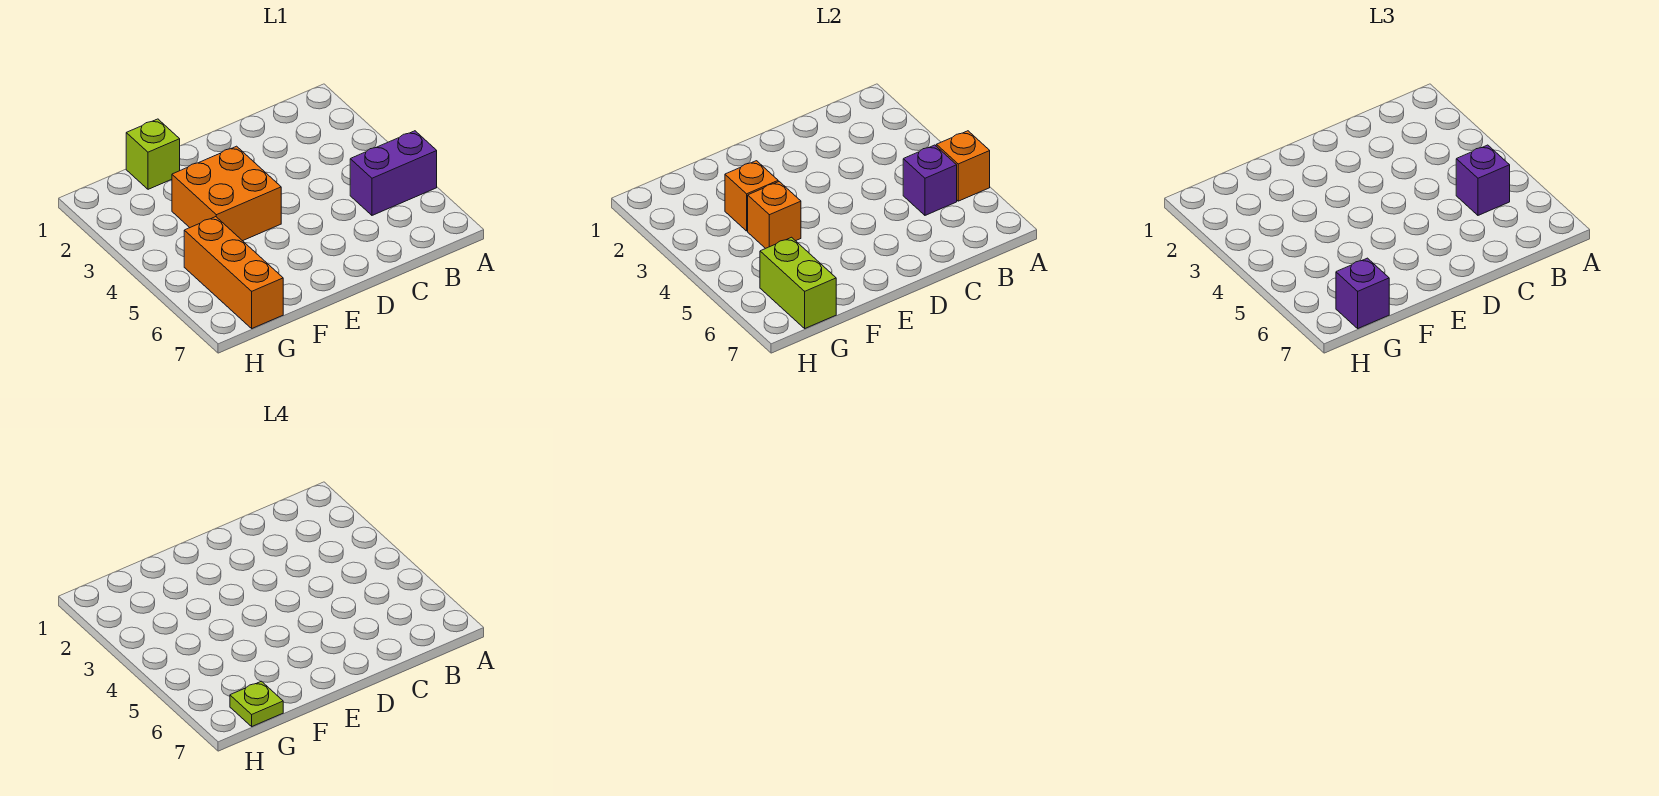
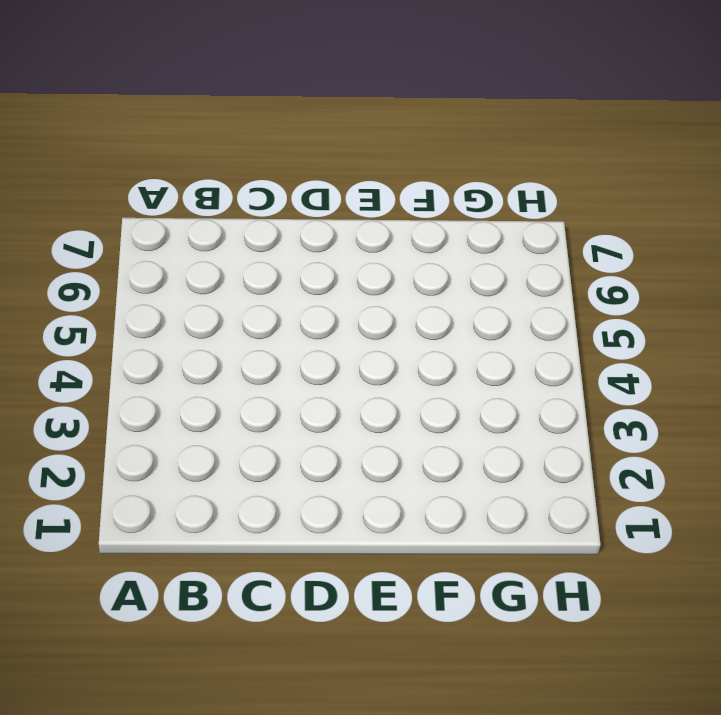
none -> purple 1x2 brick [350,131,437,215]
none -> orange 2x2 brick [172,146,281,241]
none -> lime 1x1 brick [126,119,180,189]

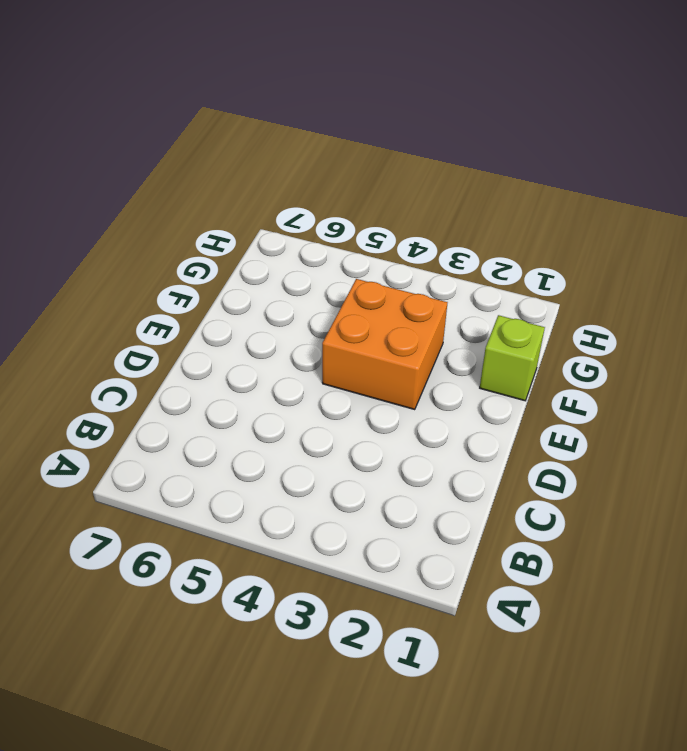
none -> purple 1x2 brick [350,131,437,215]
none -> orange 1x3 brick [184,217,283,328]
none -> orange 1x1 brick [936,131,990,201]

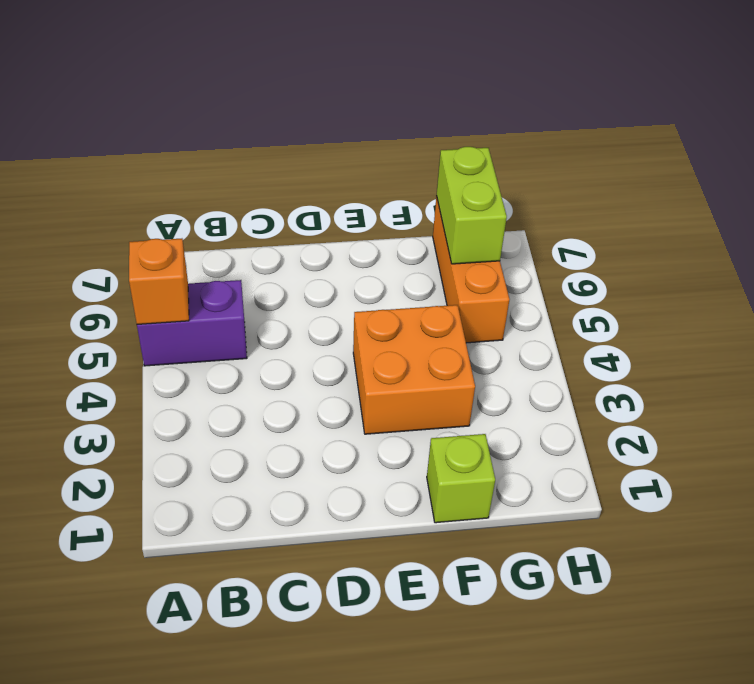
none -> purple 1x1 brick [903,145,957,215]
none -> orange 1x1 brick [725,161,778,231]
none -> orange 1x1 brick [748,182,801,249]

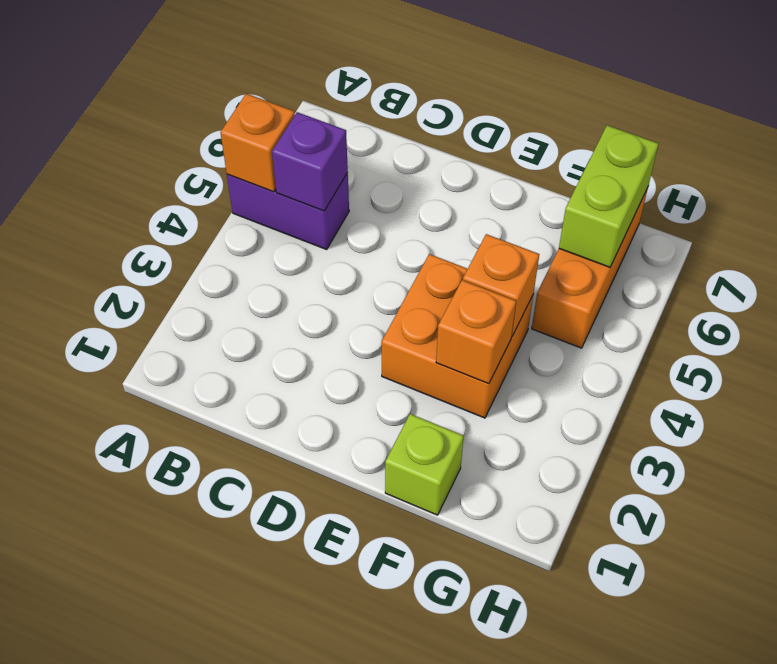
none -> purple 1x1 brick [1456,145,1510,215]
none -> purple 1x1 brick [1336,258,1389,328]
none -> lime 1x1 plate [230,681,283,726]

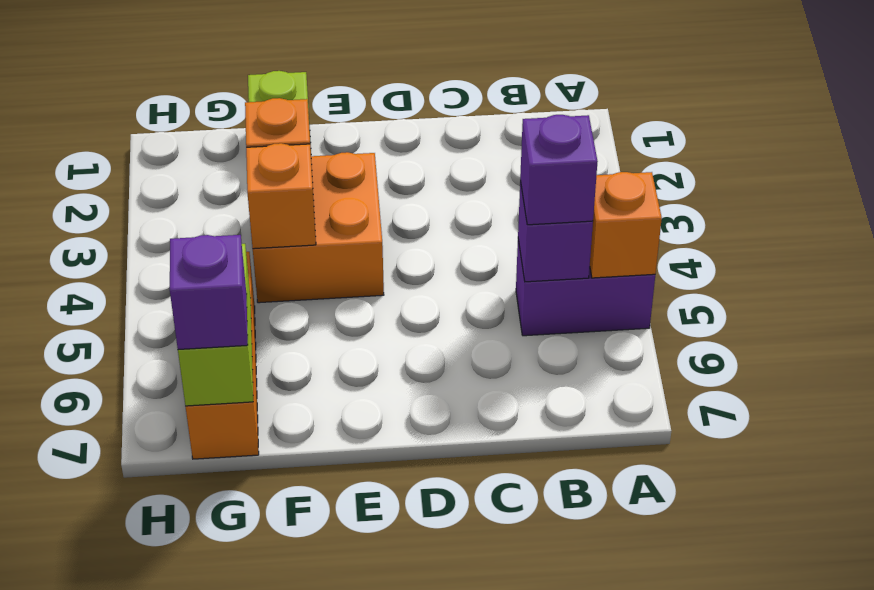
none -> lime 1x1 plate [230,681,283,726]

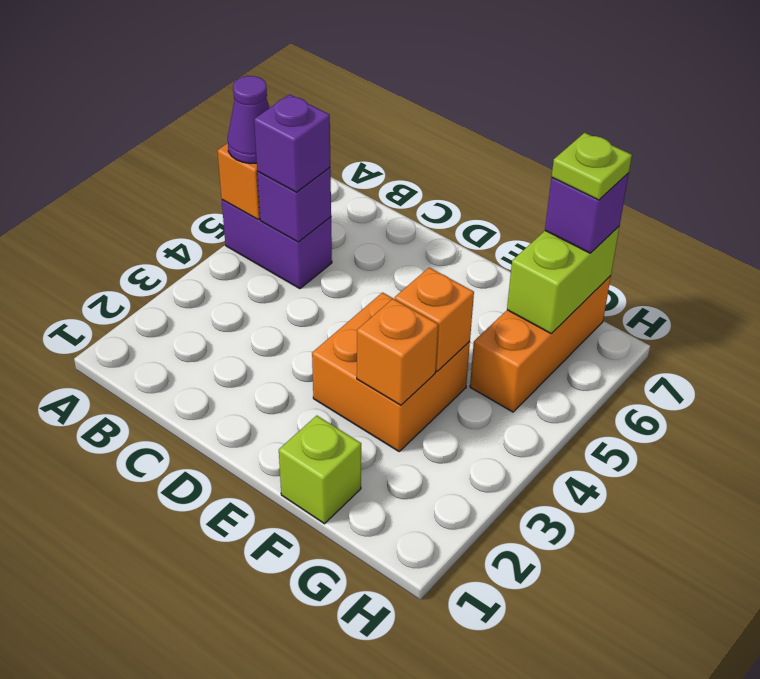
purple 1x1 cone [228,76,269,163] -> none

